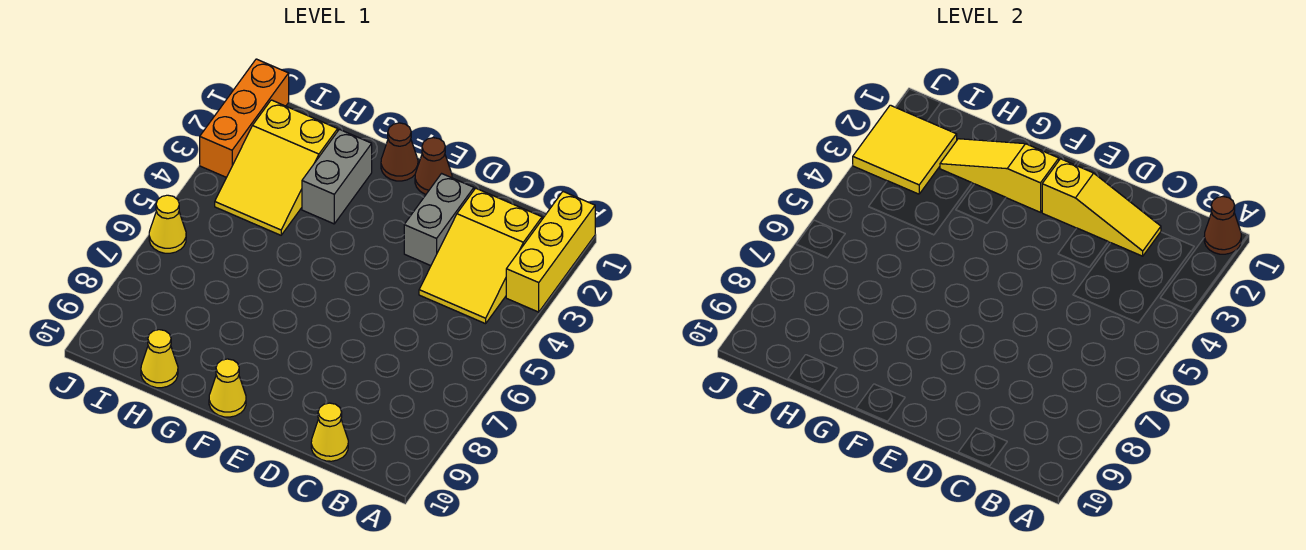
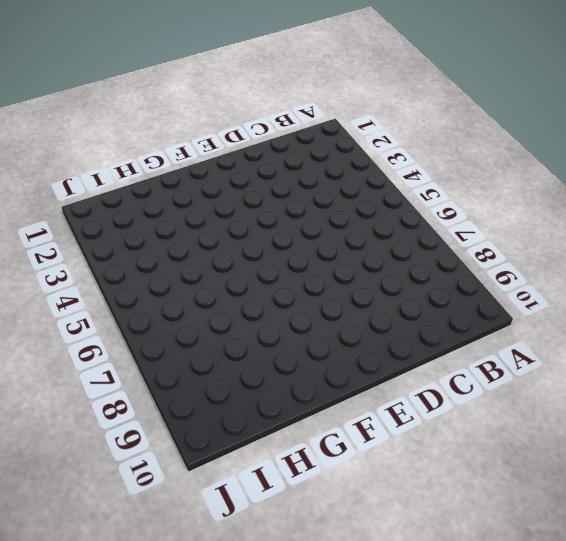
none -> yellow 1x3 brick [506,192,595,312]
none -> yellow 2x3 slope [419,188,542,324]
none -> yellow 1x1 cone [311,403,348,461]

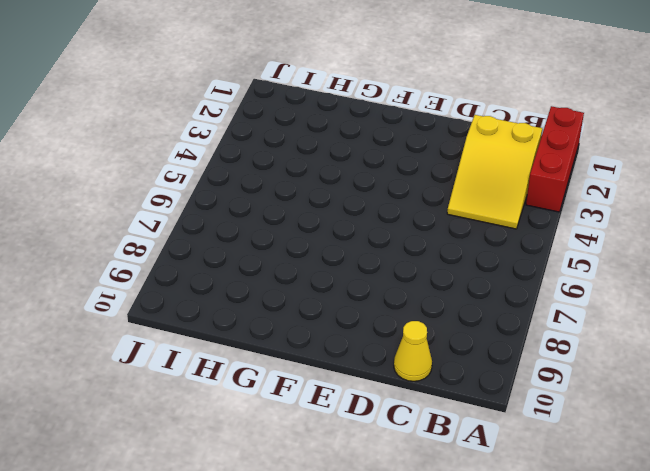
red 1x3 brick [526,106,584,212] -> yellow 1x3 brick [506,192,595,312]
none -> grey 1x2 brick [404,174,474,266]
none -> brown 1x1 cone [415,138,452,194]
none -> brown 1x1 cone [381,123,418,181]

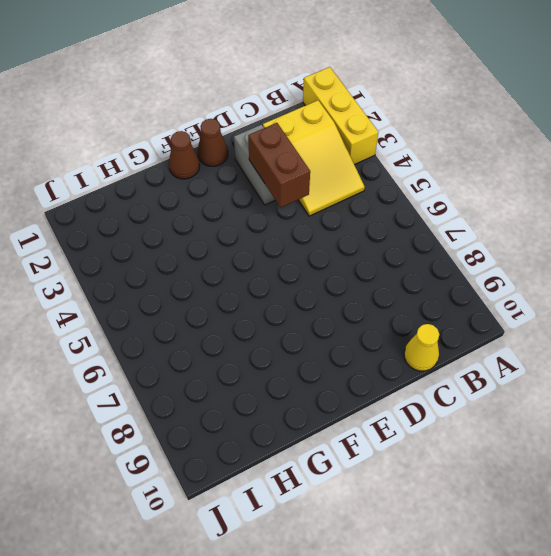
brown 1x2 brick [248,123,310,207] -> none
none -> yellow 1x1 cone [209,359,246,417]
none -> grey 1x2 brick [302,129,372,224]
none -> yellow 2x3 slope [215,100,338,235]

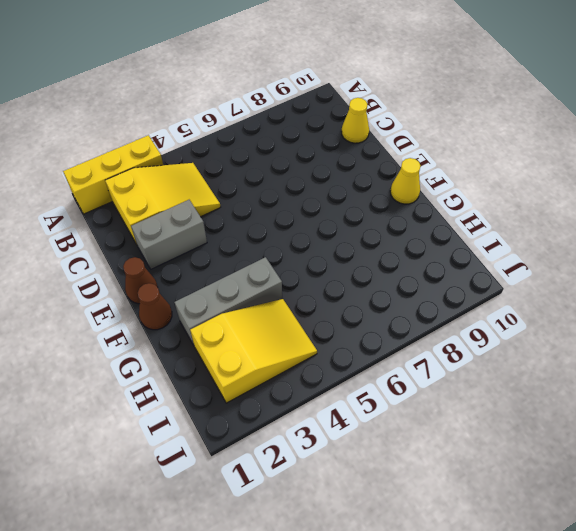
grey 1x3 brick [174,257,282,345] -> grey 1x2 brick [302,129,372,224]
none -> yellow 1x1 cone [141,330,178,388]
none -> orange 1x3 brick [200,59,289,177]
none -> yellow 1x1 cone [149,195,186,253]

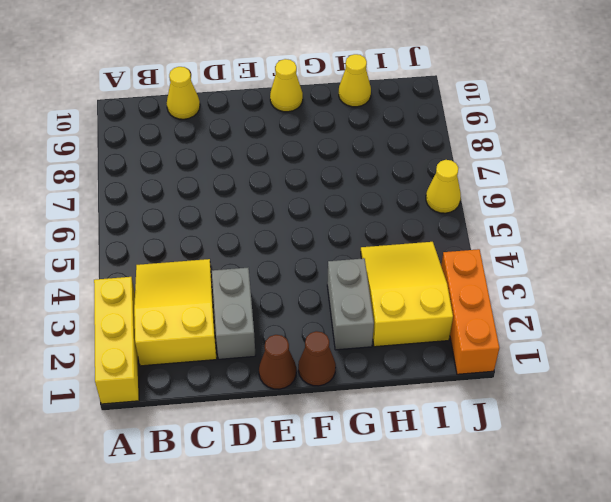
none -> brown 1x1 cone [1204,197,1241,254]
none -> yellow 1x3 slope [1042,159,1161,256]
none -> yellow 1x3 slope [940,139,1059,212]

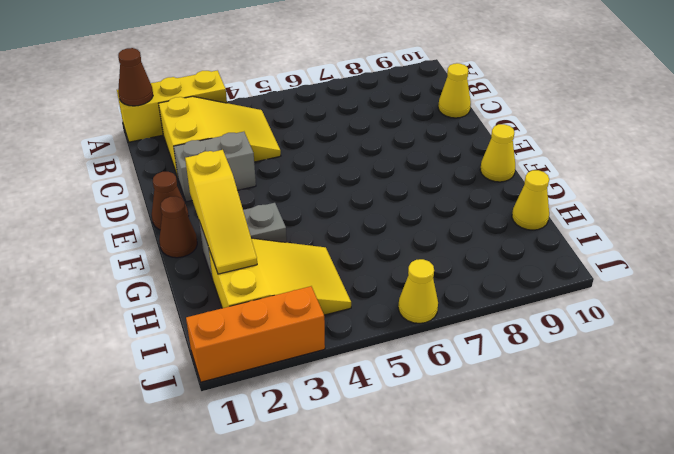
none -> yellow 1x3 slope [1042,159,1161,256]
none -> yellow 2x2 tile [853,105,957,194]

